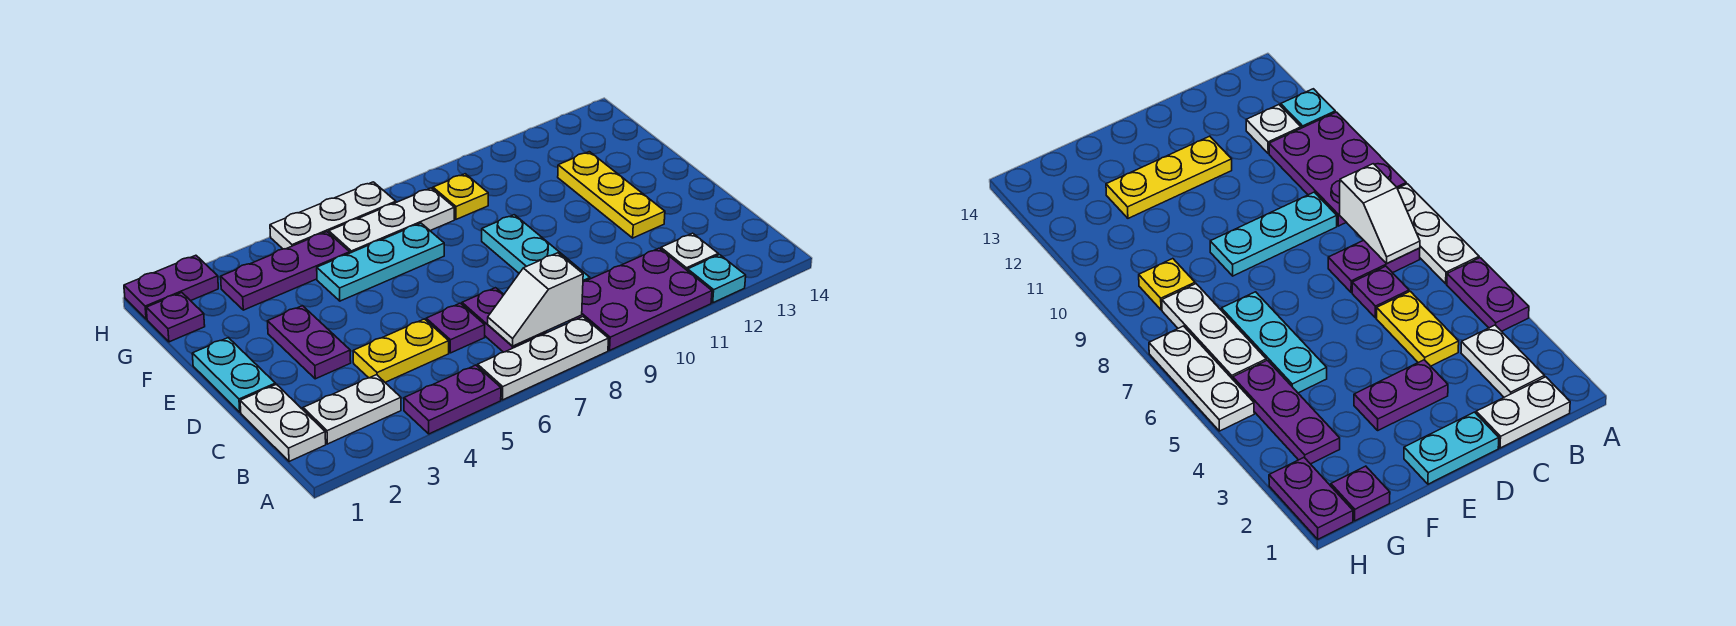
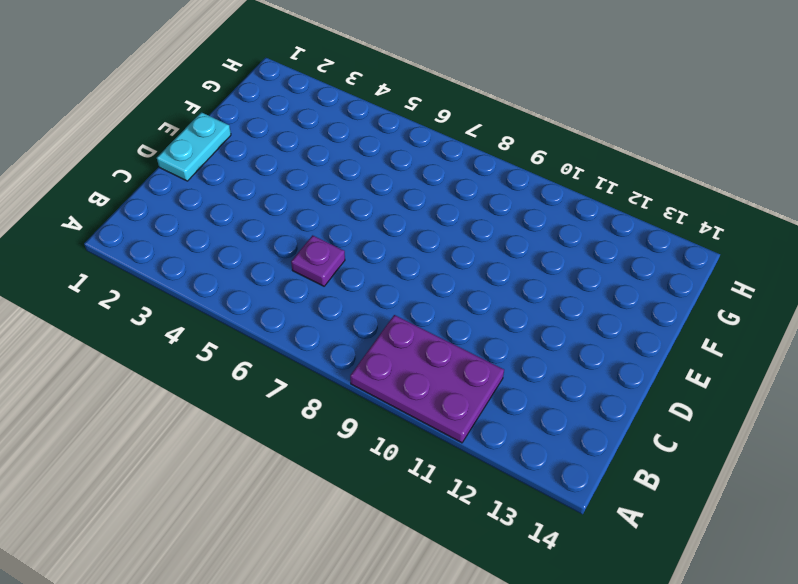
none -> purple 1x2 plate [404,365,501,434]
none -> white 1x3 plate [478,317,609,400]
none -> cyan 1x1 plate [688,255,746,303]

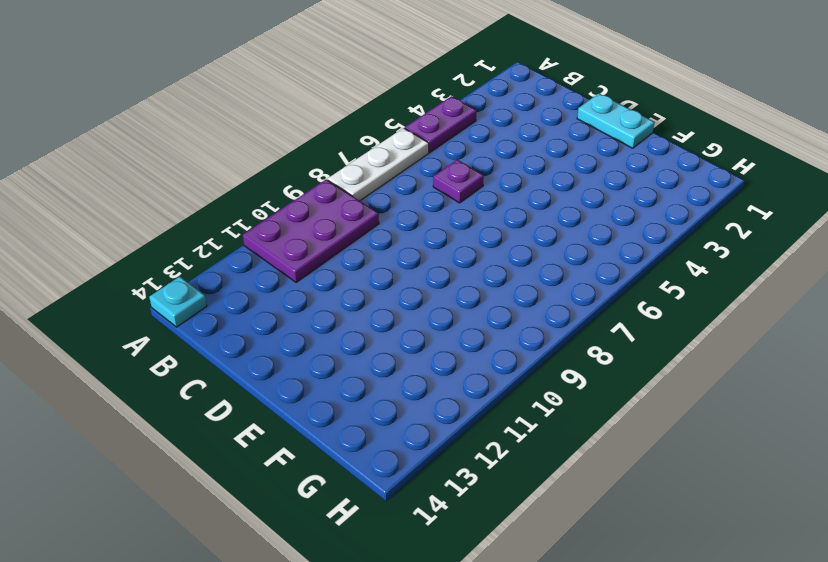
cyan 1x1 plate [149,277,207,327] -> cyan 1x1 plate moved to [688,255,746,303]
none -> white 1x2 plate [240,384,326,462]
none -> white 1x2 plate [303,375,401,444]
none -> purple 1x2 plate [462,288,546,352]

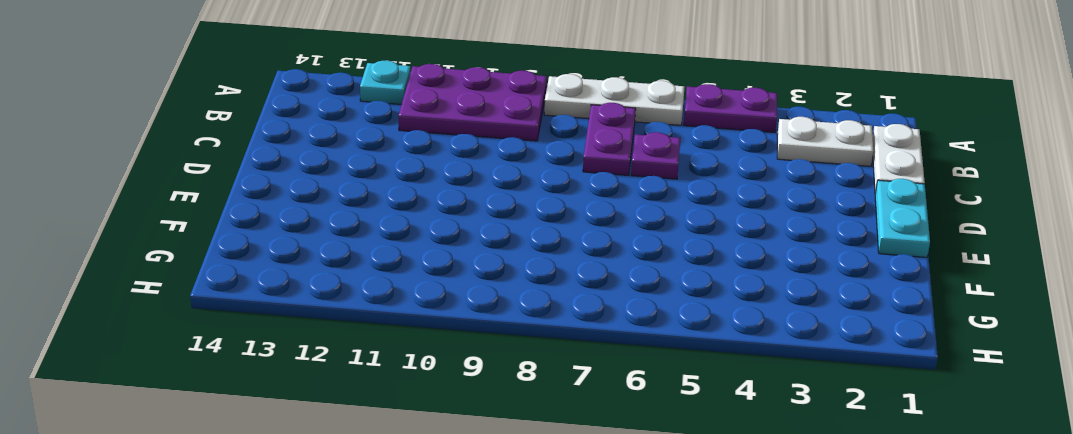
none -> white 1x1 plate [661,233,718,271]
none -> yellow 1x2 plate [353,319,449,382]
none -> cyan 1x3 plate [482,215,590,282]

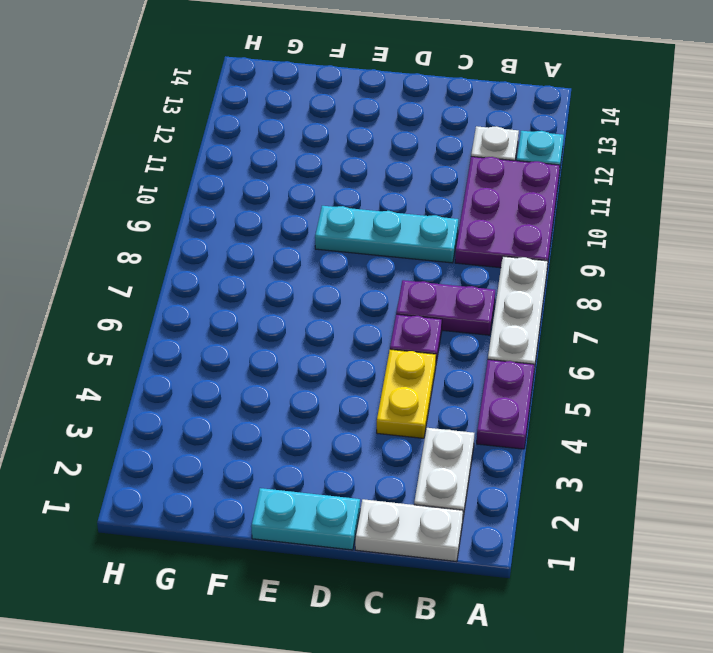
none -> purple 1x2 plate [268,306,351,379]
none -> yellow 1x3 plate [558,152,665,238]
none -> cyan 1x3 plate [317,223,444,301]

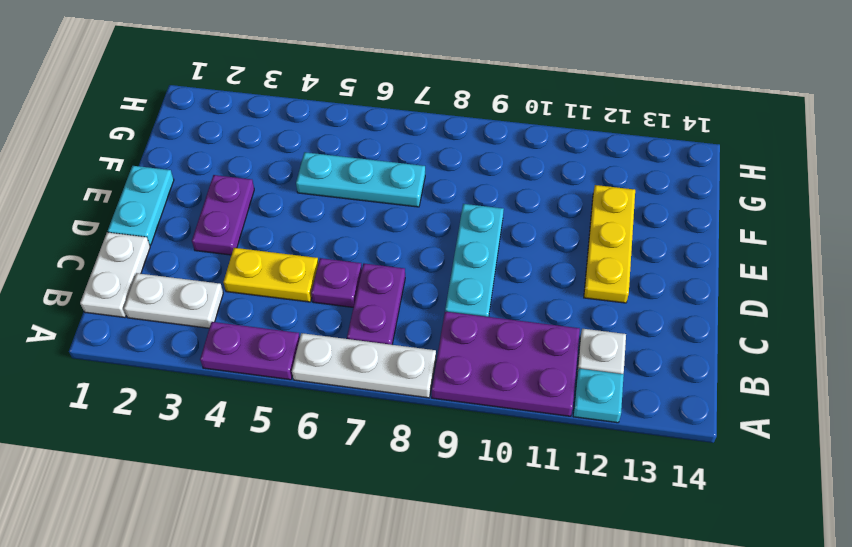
none -> purple 1x1 plate [146,293,205,342]
none -> purple 1x3 plate [221,232,350,310]
none -> white 1x3 plate [329,188,454,253]

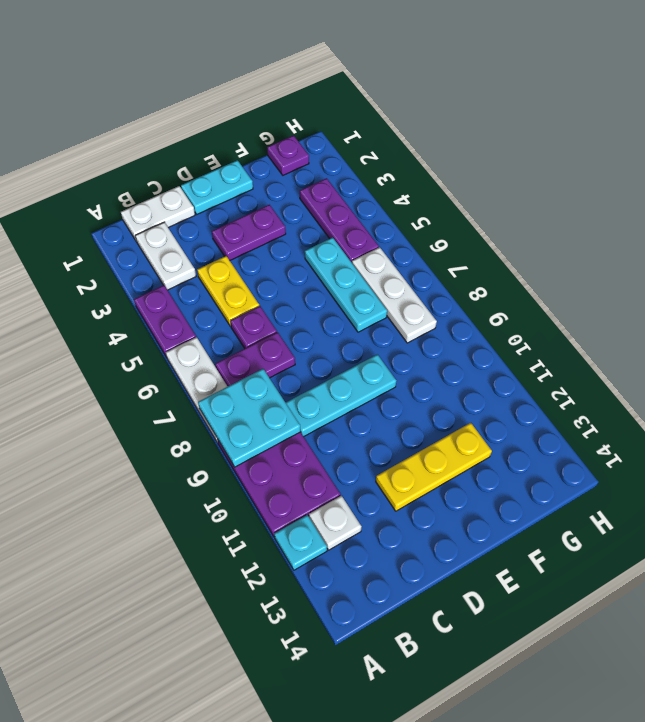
cyan 2x2 plate [198,369,301,467] -> white 1x2 slope [488,253,583,346]
none -> yellow 1x1 plate [433,174,488,219]
none -> purple 1x2 plate [124,255,218,319]
none -> white 1x3 plate [270,182,396,249]

